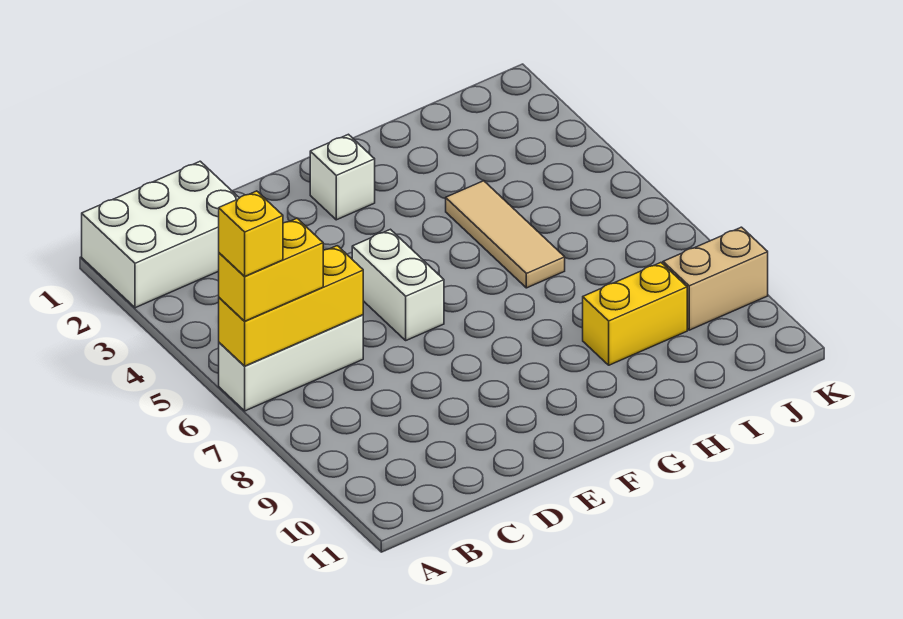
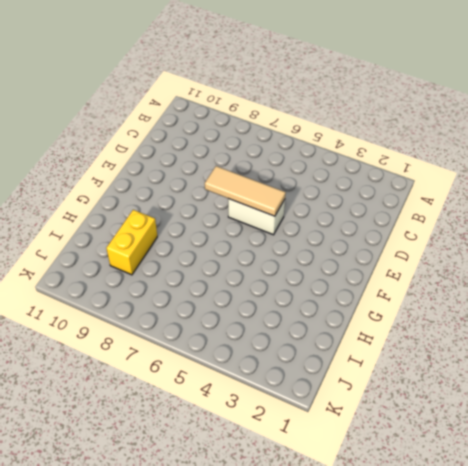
tan 1x3 tile [205,166,286,216] -> tan 1x3 tile moved to [446,181,565,288]
none -> white 2x3 brick [82,161,239,308]
none -> white 1x3 brick [219,315,363,411]

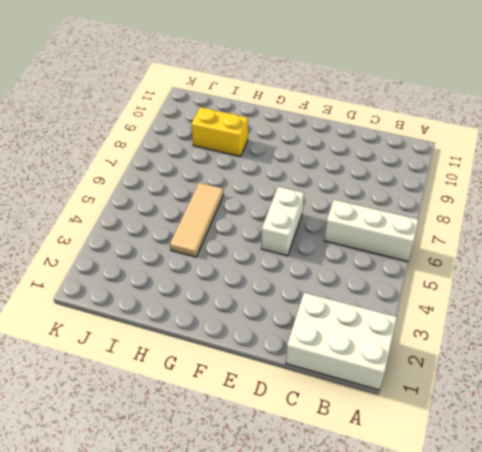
none -> white 1x1 brick [310,134,375,220]
none -> tan 1x2 brick [663,227,768,330]

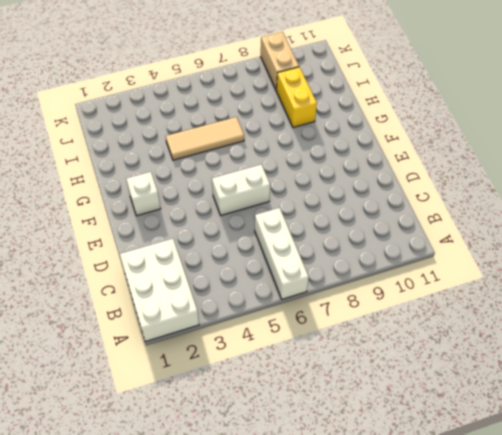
none -> yellow 1x3 brick [219,246,363,366]
none -> yellow 1x2 brick [219,218,323,321]

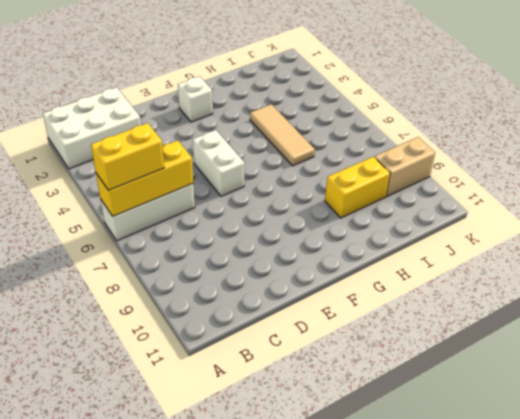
none -> yellow 1x1 brick [219,191,283,276]

